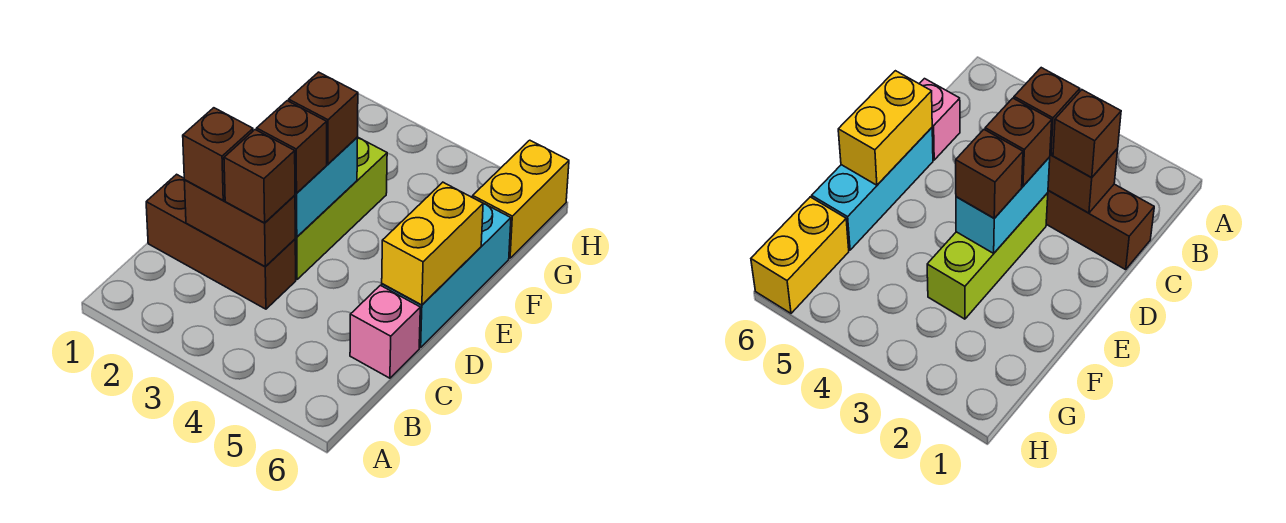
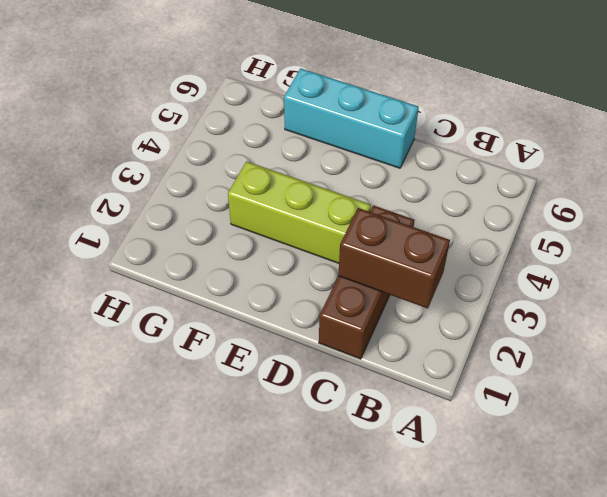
brown 1x2 brick [338,208,450,308] -> brown 1x2 brick turned to [184,180,295,267]
none -> pink 1x1 brick [350,285,420,378]
none -> yellow 1x2 brick [473,140,569,258]
none -> cyan 1x2 brick [295,138,357,237]

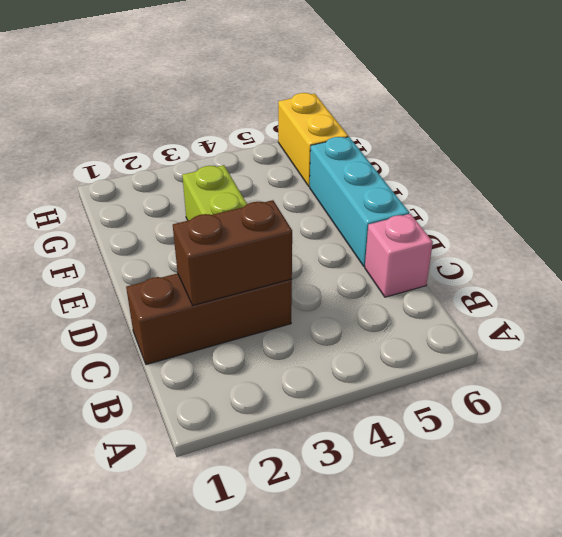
none -> cyan 1x2 brick [295,138,357,237]
none -> yellow 1x2 brick [382,182,483,305]
none -> brown 1x1 brick [183,108,253,200]

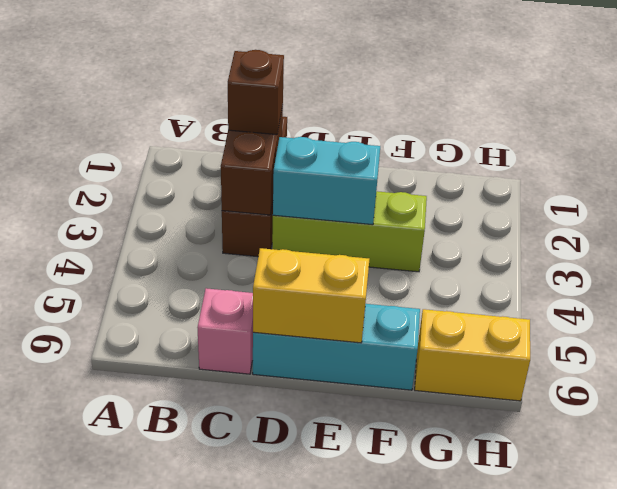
none -> brown 1x1 brick [224,130,295,223]
none -> brown 1x1 brick [257,101,327,193]
none -> brown 1x1 brick [289,72,358,164]

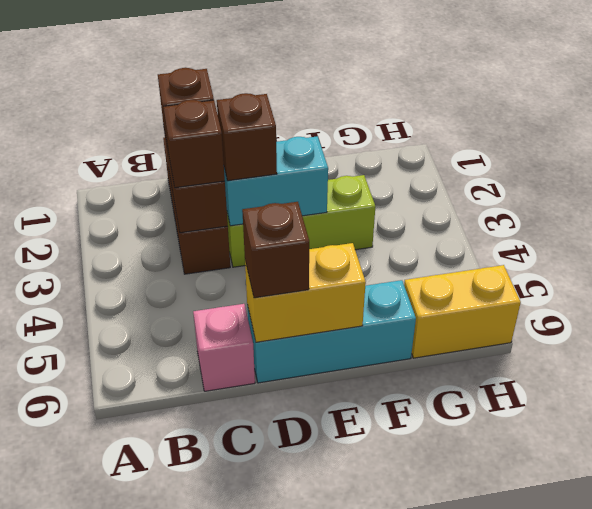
brown 1x1 brick [242,202,309,298] -> brown 1x1 brick moved to [289,72,358,164]

